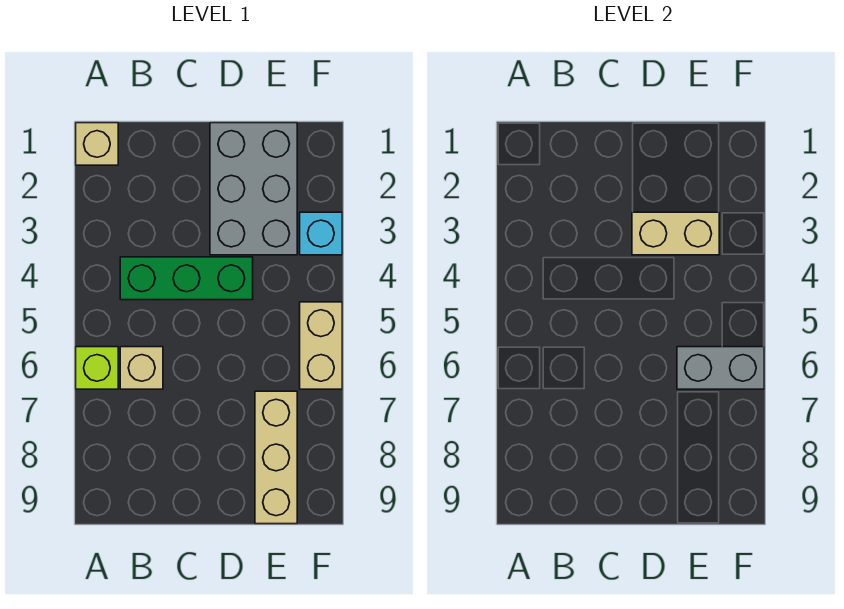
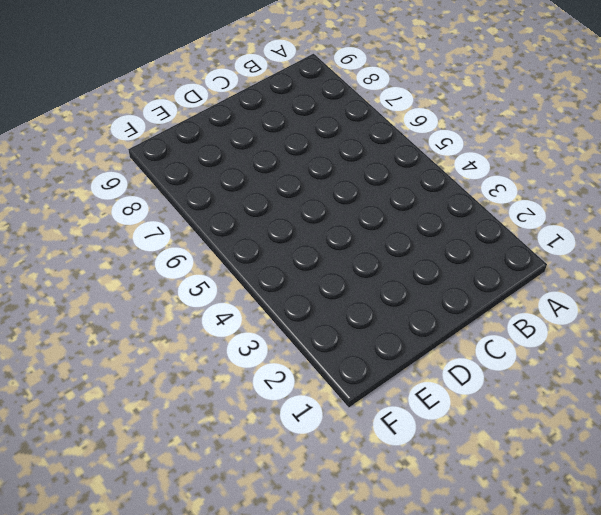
none -> tan 1x1 brick [76,123,118,165]
none -> lime 1x1 brick [76,347,118,389]

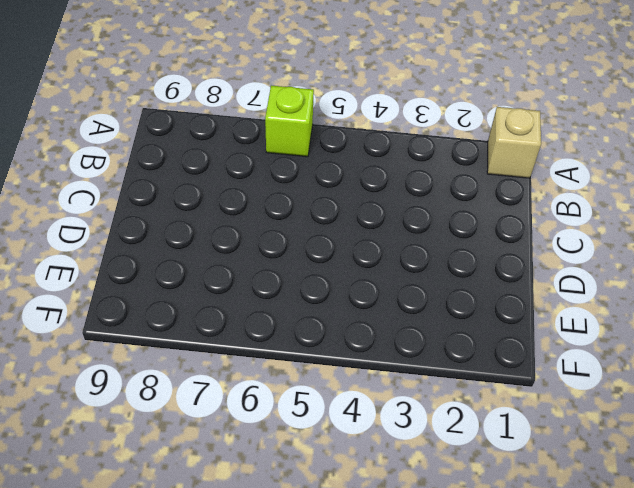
none -> green 1x3 brick [120,257,253,300]
none -> tan 1x1 brick [120,347,163,389]

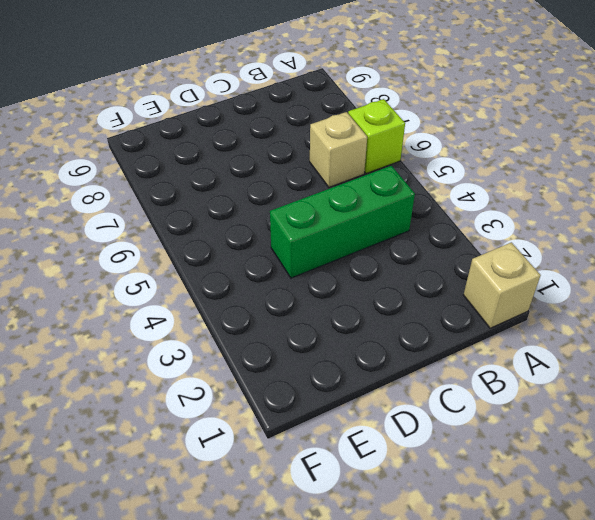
none -> grey 2x3 brick [210,123,297,255]
none -> tan 1x3 brick [255,391,297,524]

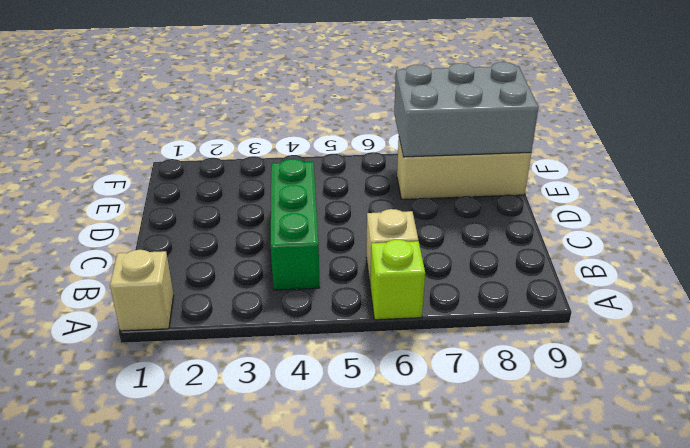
grey 2x3 brick [394,62,539,157] -> grey 2x3 brick moved to [210,123,297,255]
none -> cyan 1x1 brick [300,212,342,255]
none -> tan 1x2 brick [300,302,342,389]

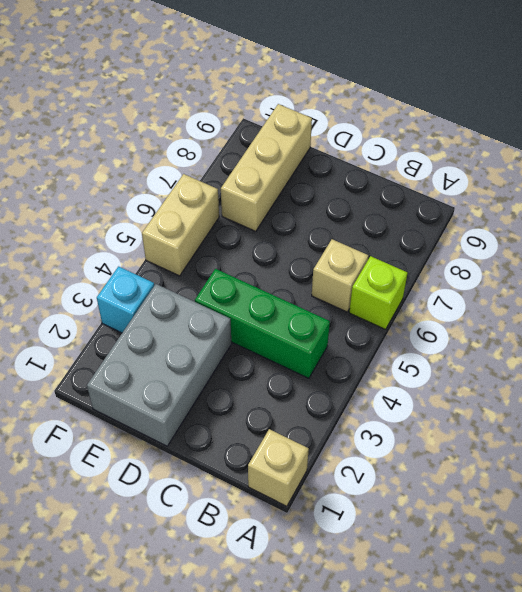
none -> tan 1x2 brick [632,212,719,255]
none -> grey 1x2 brick [677,347,764,389]

